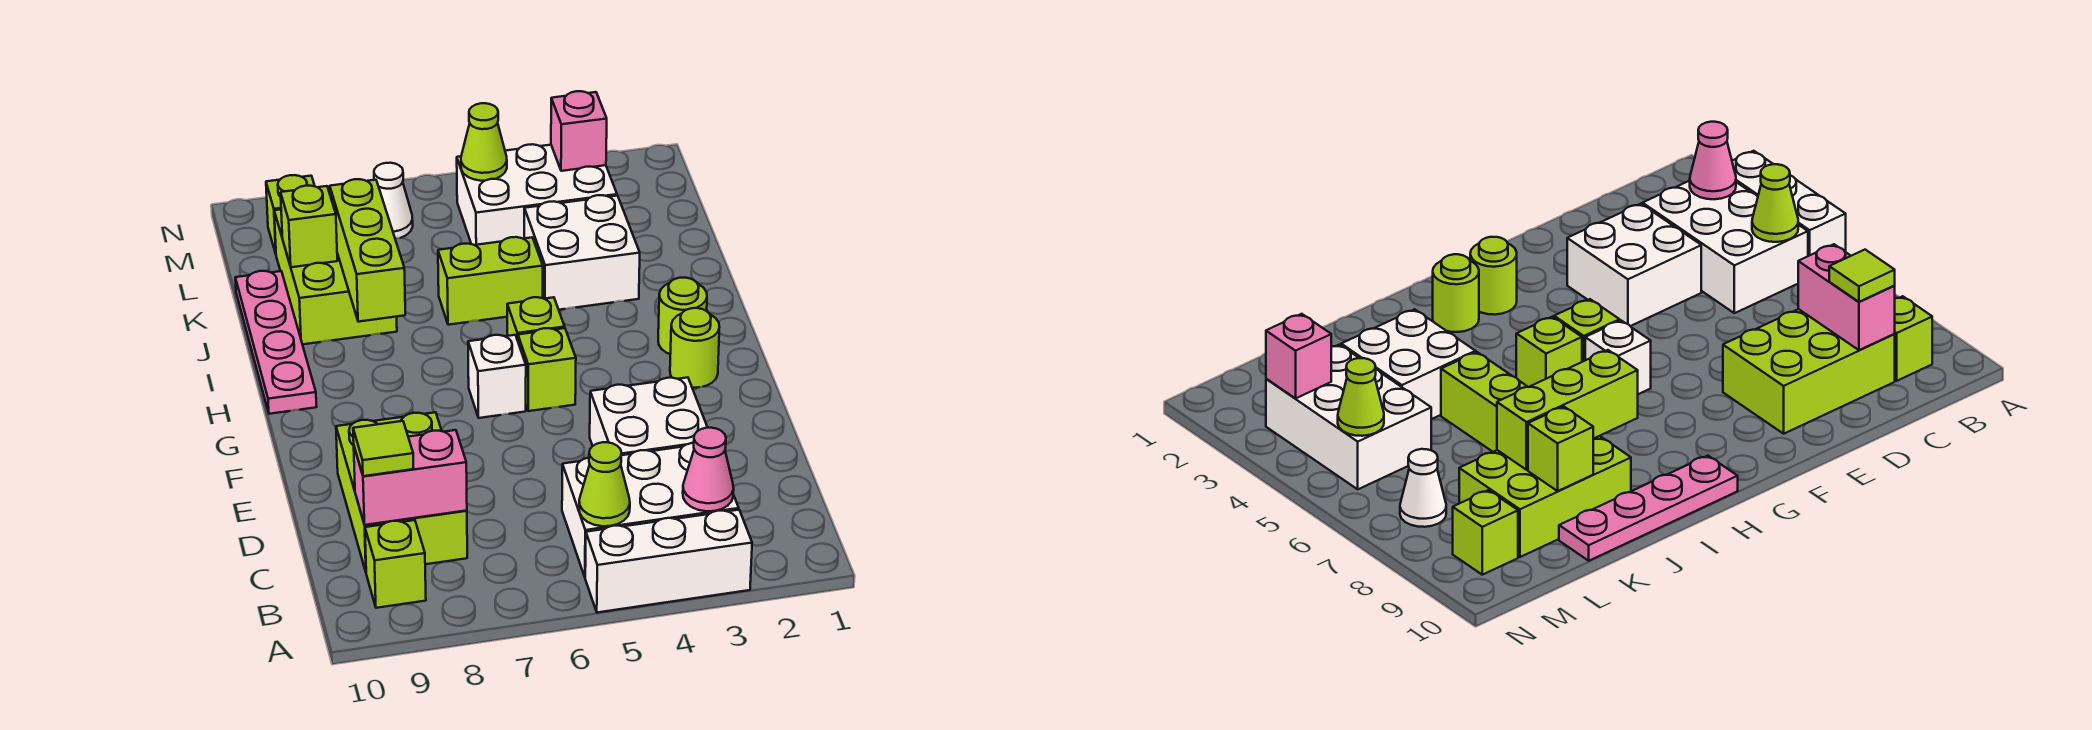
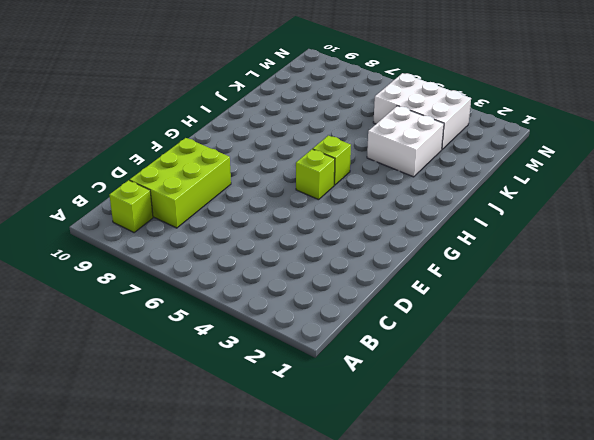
none -> white 1x3 brick [585,510,752,613]
none -> white 2x3 brick [562,443,739,576]
none -> white 2x2 brick [590,377,708,455]

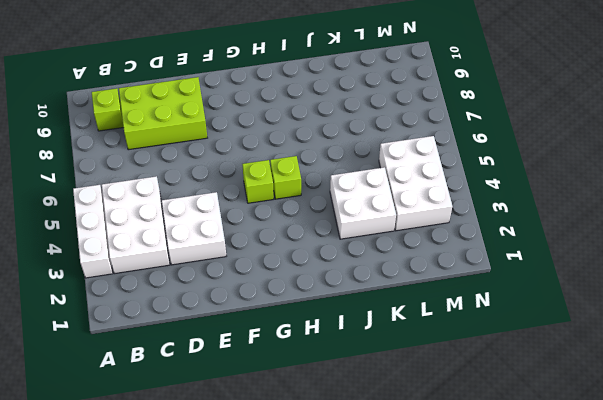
none -> lime 1x1 round brick [670,308,719,388]
none -> white 1x1 brick [468,335,526,418]
none -> lime 1x1 round brick [658,278,707,354]

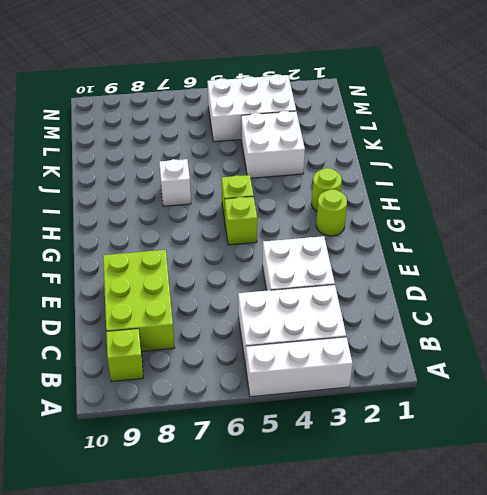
white 1x1 brick [159,159,191,206] -> white 1x1 brick moved to [468,335,526,418]
none -> pink 1x4 plate [235,271,317,414]
none -> lime 1x2 brick [438,237,543,325]
none -> lime 2x3 brick [274,209,397,344]

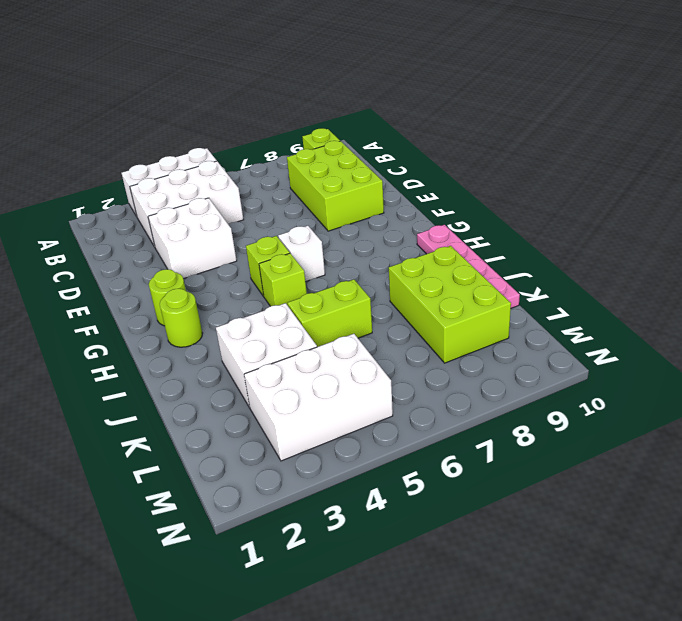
none -> white 1x1 cone [374,163,413,238]
none -> lime 1x1 brick [266,175,315,253]
none -> pink 1x1 cone [683,428,734,511]

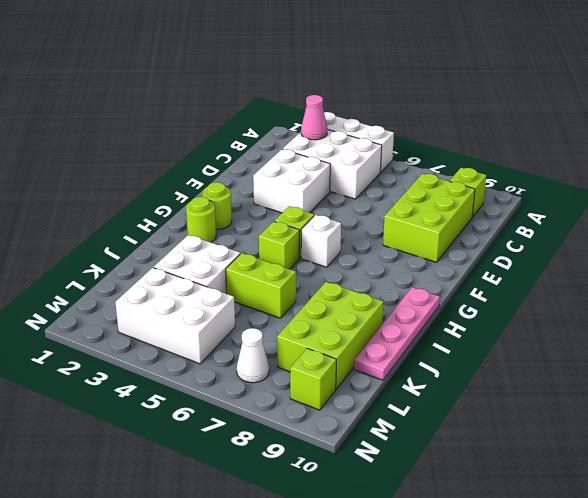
none -> lime 1x1 cone [579,442,630,526]
none -> pink 1x2 brick [354,430,467,525]
none -> lime 1x3 brick [330,179,405,322]

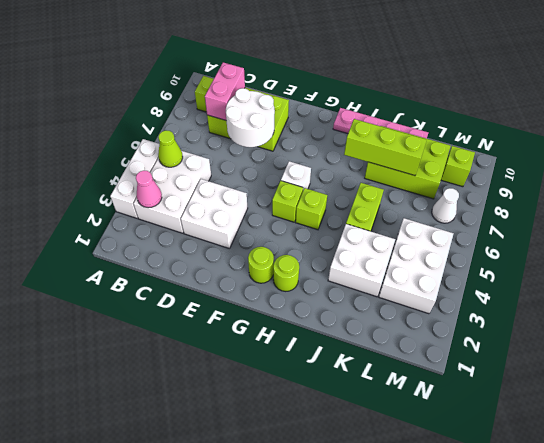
white 2x2 round brick [226,88,275,147] -> none
none -> lime 1x1 brick [281,186,337,267]
none -> pink 1x1 brick [551,91,607,171]
none -> lime 1x1 cone [461,103,507,181]

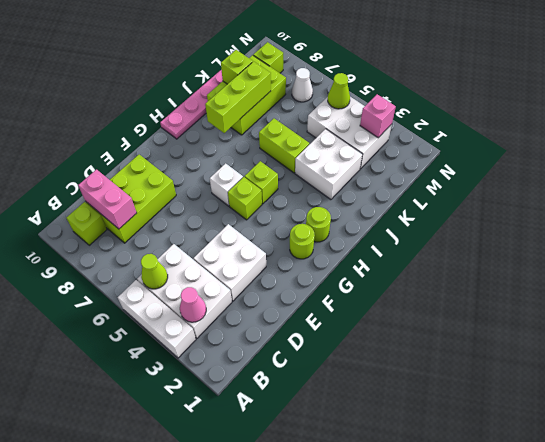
none -> lime 1x1 tile [353,421,414,476]

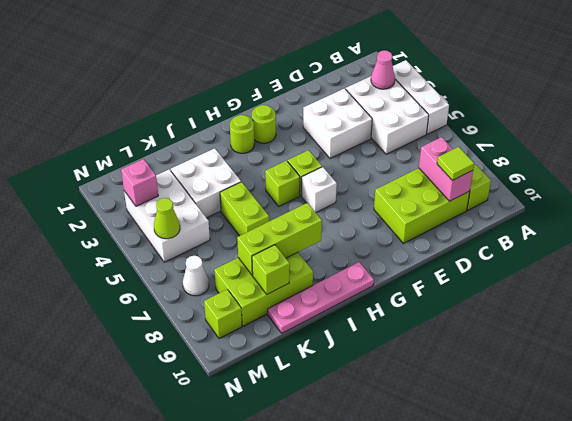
none -> lime 1x1 cone [579,442,630,526]

